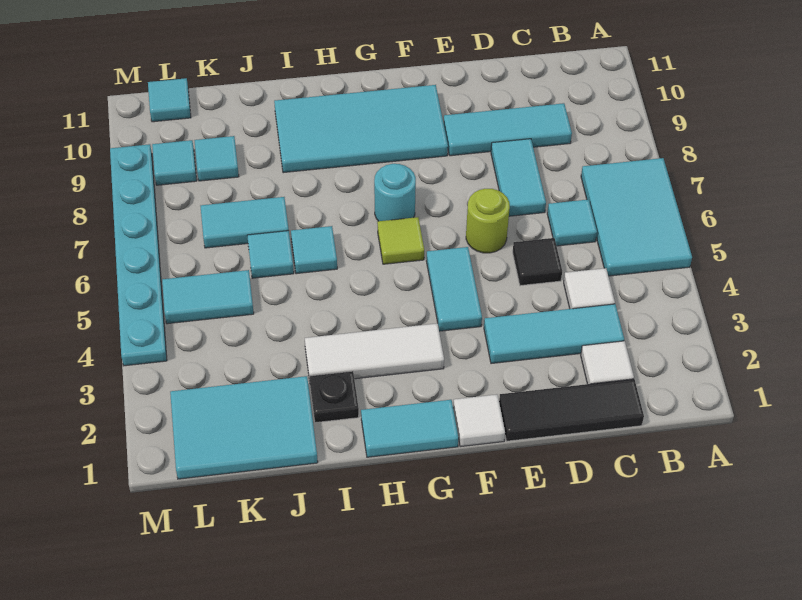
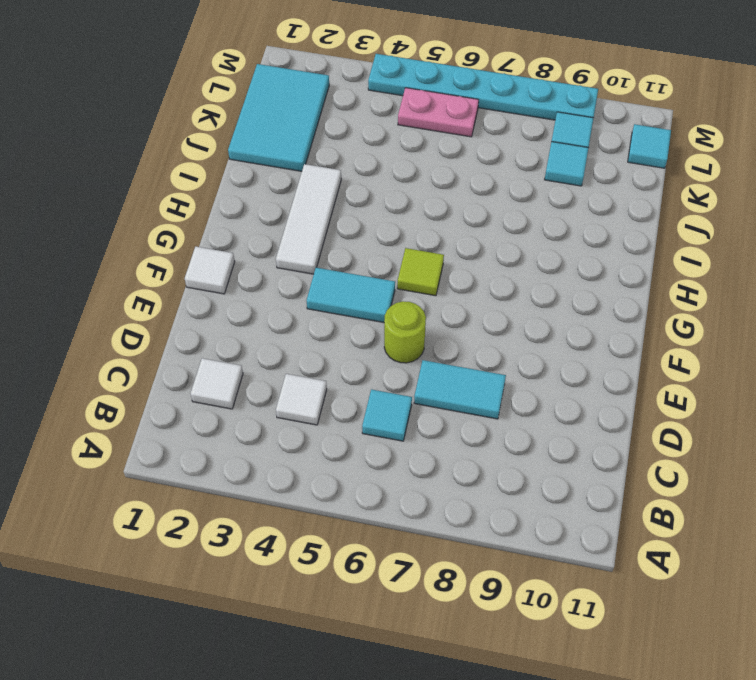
pink 1x2 plate [398,88,479,137] -> cyan 1x2 tile [162,270,254,324]
none -> cyan 2x3 tile [581,158,692,276]
none -> black 1x3 tile [499,379,644,441]
none -> cyan 1x3 tile [484,304,624,364]

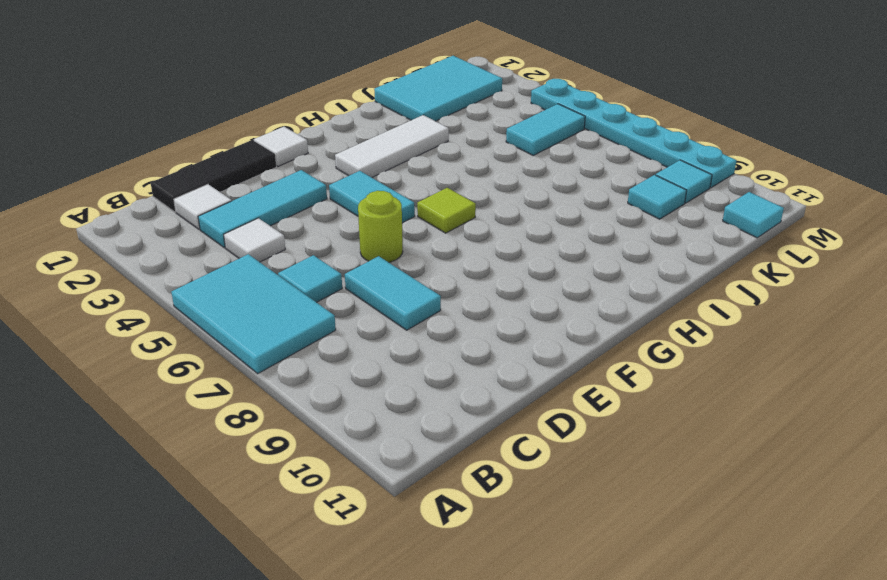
none -> cyan 1x3 tile [444,103,572,156]
none -> black 1x1 tile [513,238,562,286]
none -> cyan 2x4 tile [274,85,448,173]

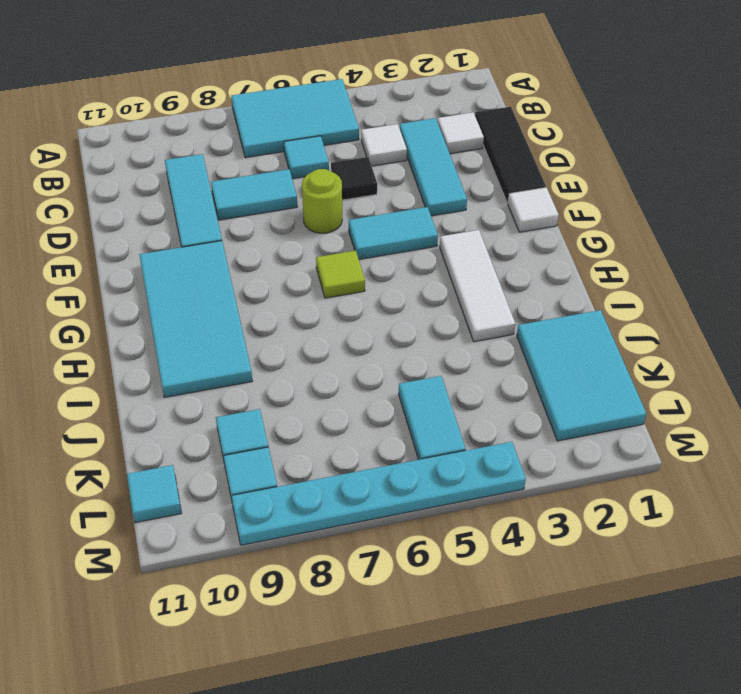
none -> cyan 1x2 tile [361,400,458,457]
none -> cyan 1x1 round brick [374,164,416,221]
none -> black 1x1 plate [309,371,359,423]

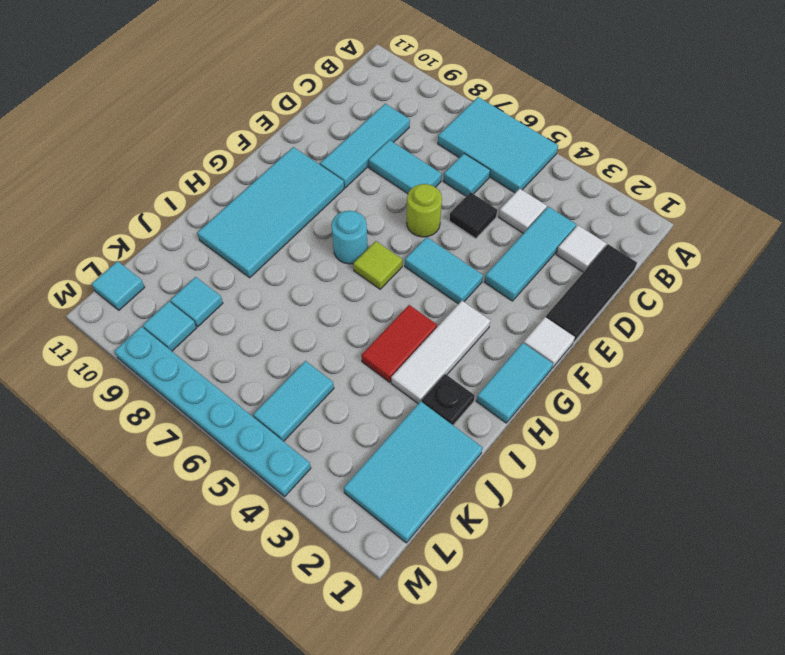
red 1x2 tile [361,305,437,382] -> none
none -> cyan 1x1 tile [291,226,337,274]
none -> cyan 1x1 tile [247,231,294,278]
none -> cyan 1x2 tile [201,197,289,248]

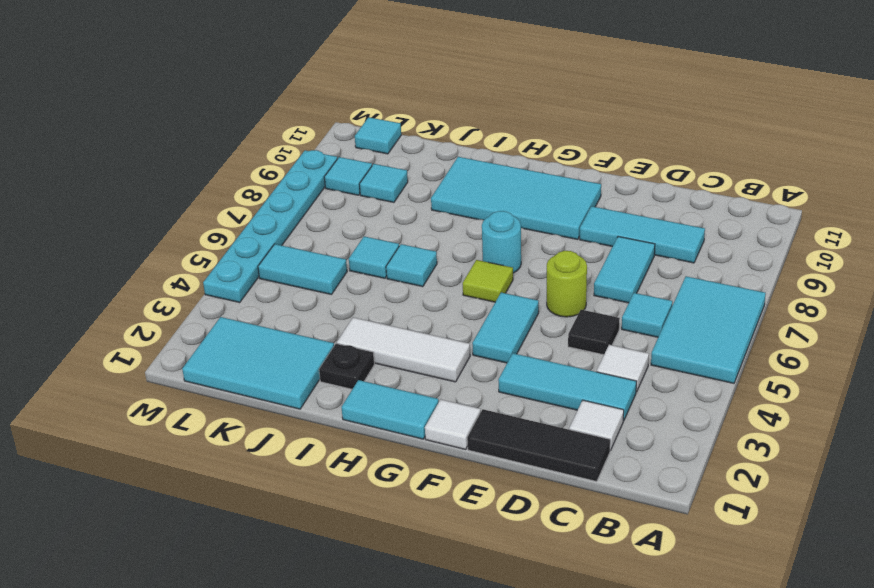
none -> cyan 1x2 tile [201,197,289,248]

